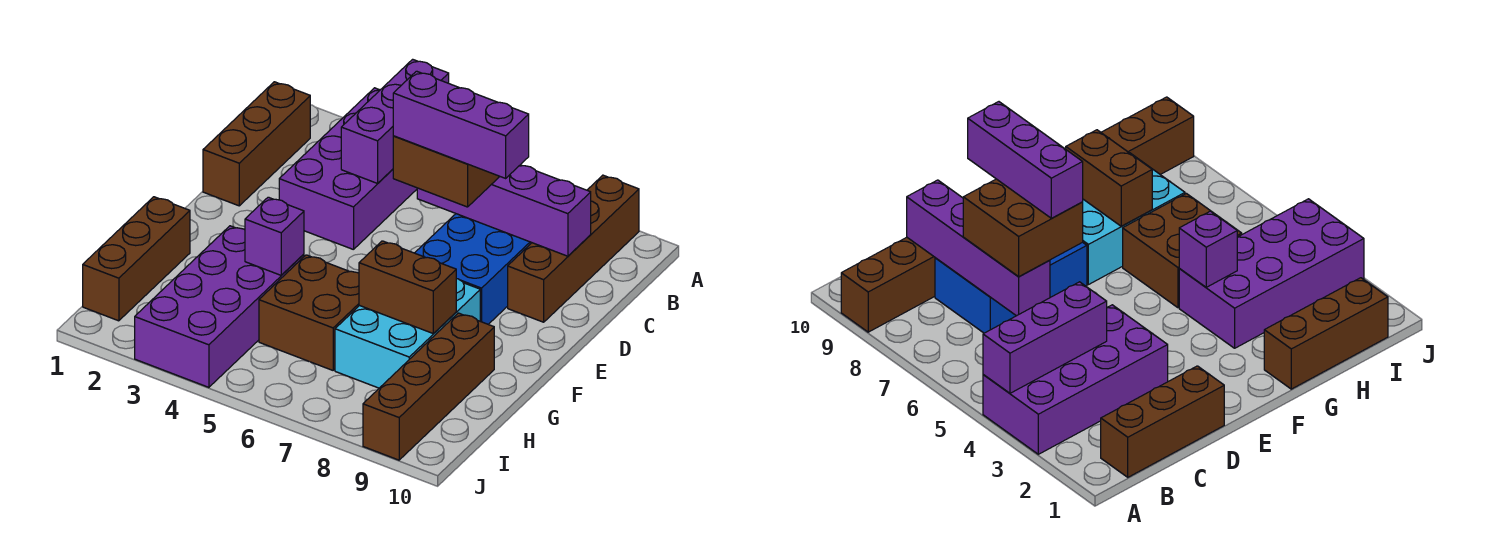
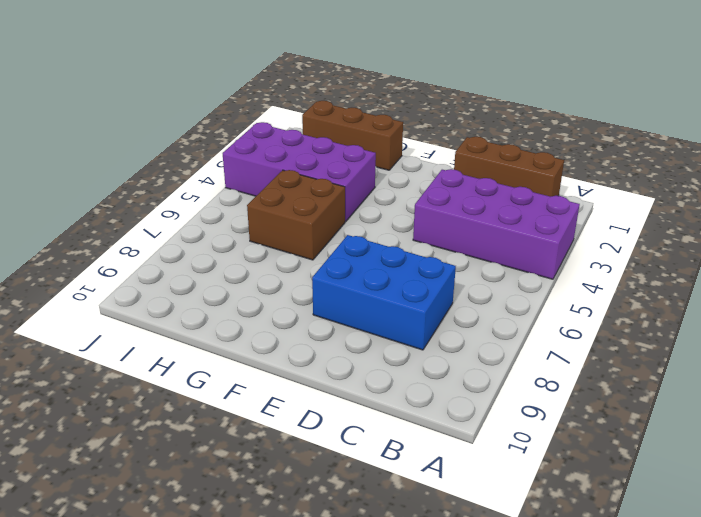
none -> brown 1x4 brick [508,175,639,322]
none -> cyan 2x3 brick [335,279,480,388]
none -> brown 1x4 brick [363,313,494,460]

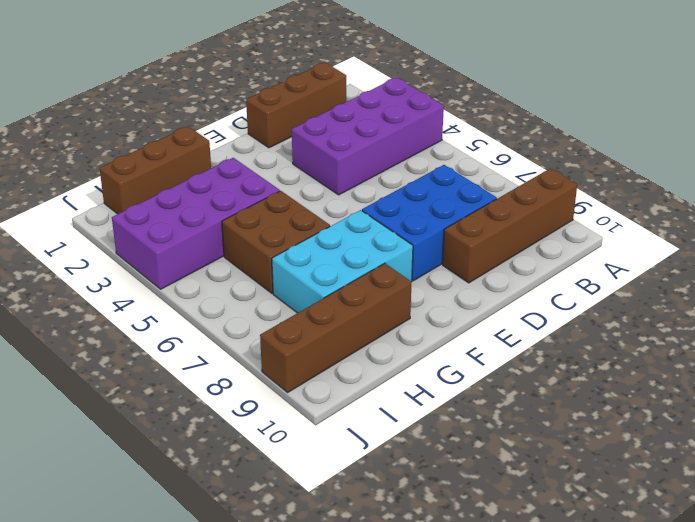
none -> purple 1x3 brick [341,59,449,183]
none -> purple 1x4 brick [417,165,591,256]
none -> purple 1x1 brick [245,197,304,275]

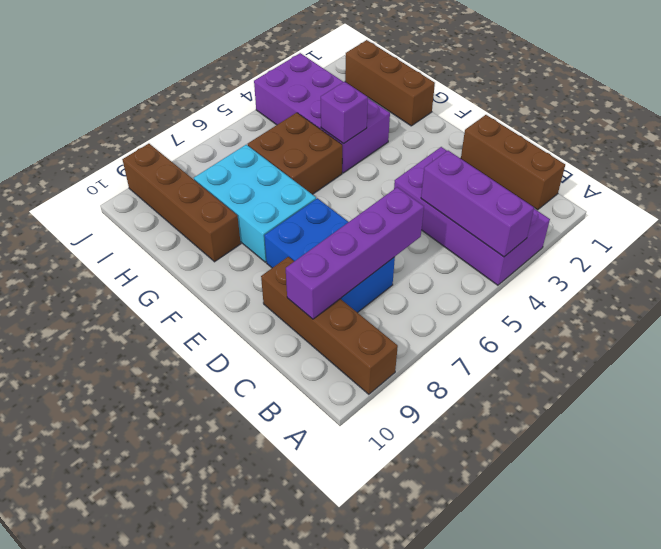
none -> brown 1x2 brick [359,241,456,334]
none -> brown 2x2 brick [393,136,500,207]
none -> purple 1x3 brick [393,71,529,178]

